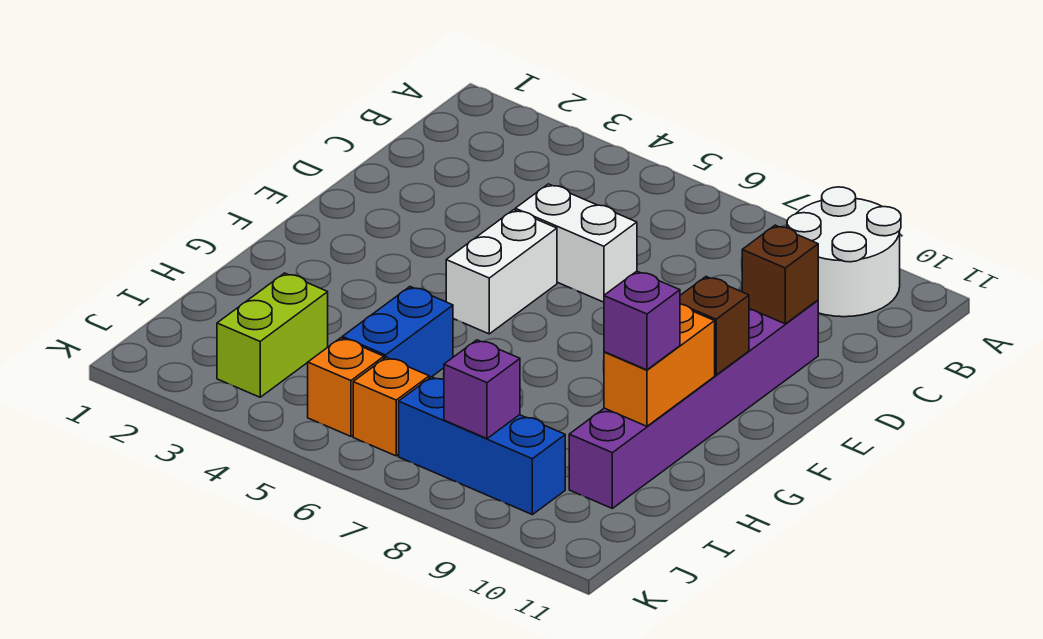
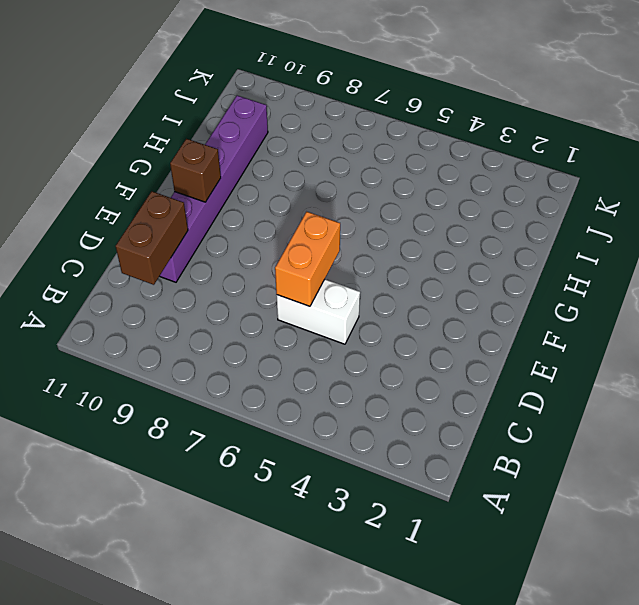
brown 1x2 brick [116,191,188,285] -> brown 1x1 brick [742,225,818,324]
orange 1x2 brick [275,212,340,306] -> orange 1x2 brick moved to [604,304,715,426]
none -> white 2x2 round brick [787,187,901,317]
none -> white 1x2 brick [446,210,557,334]
none -> blue 1x2 brick [342,287,453,378]

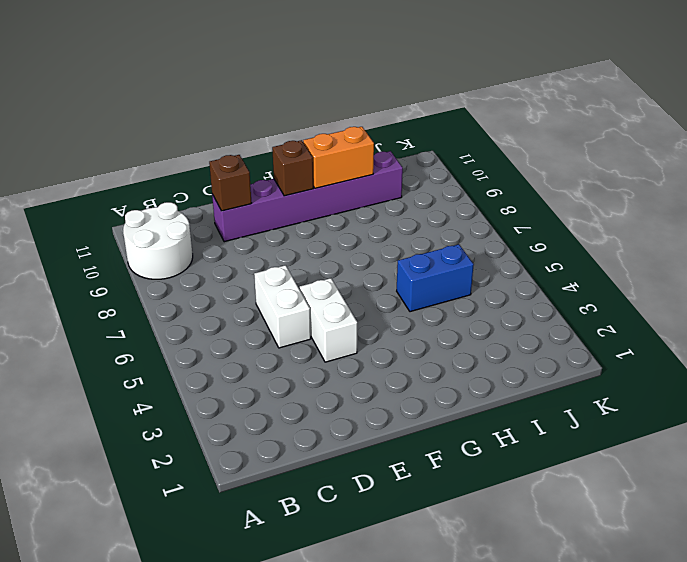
white 1x2 brick [300,278,357,362] -> white 1x2 brick turned to [446,210,557,334]
none -> lime 1x2 brick [217,273,328,397]
none -> orange 1x1 brick [308,338,384,436]
none -> orange 1x1 brick [353,357,429,456]

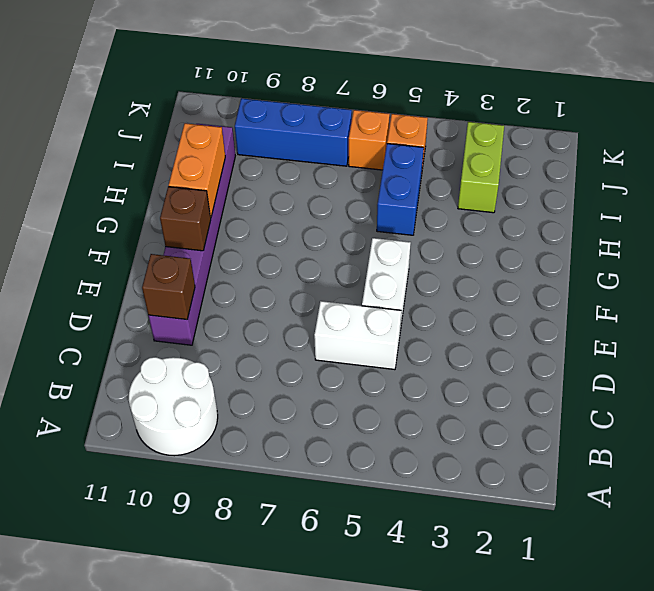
none -> purple 1x1 brick [444,340,520,438]
none -> purple 1x1 brick [604,271,680,370]

